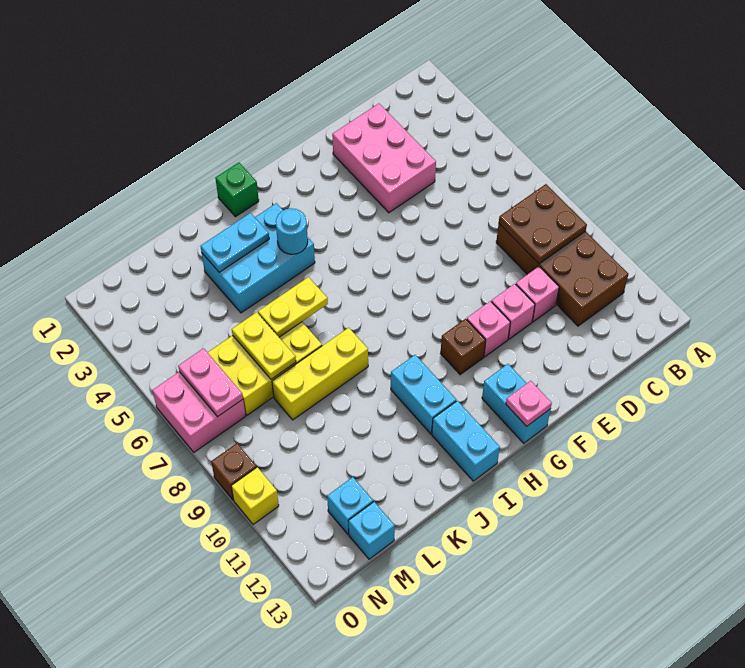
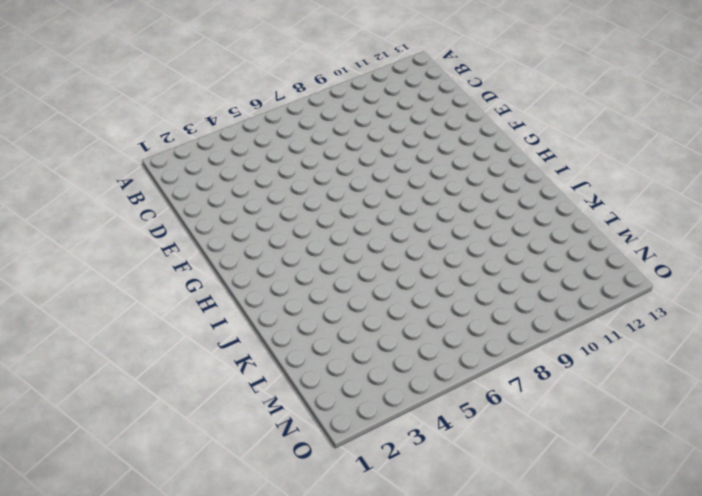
none -> brown 2x4 brick [496,224,628,326]
none -> pink 2x3 brick [332,104,436,213]
none -> pink 1x1 brick [516,267,559,322]

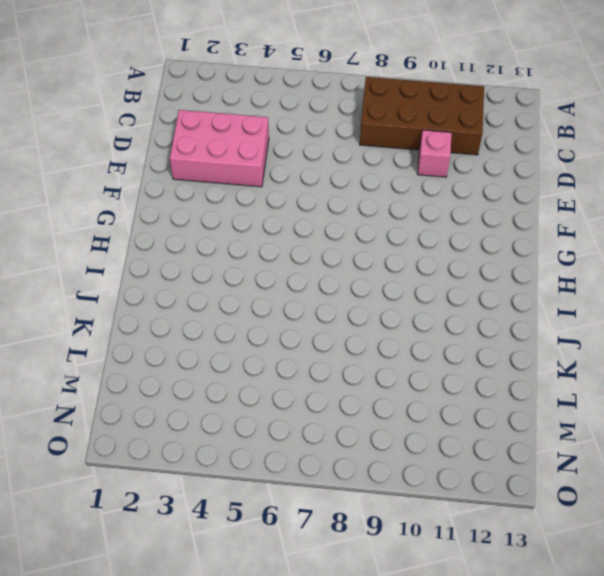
none -> pink 1x1 brick [491,284,535,339]
none -> pink 1x1 brick [467,301,510,357]
none -> brown 1x1 brick [441,319,486,375]

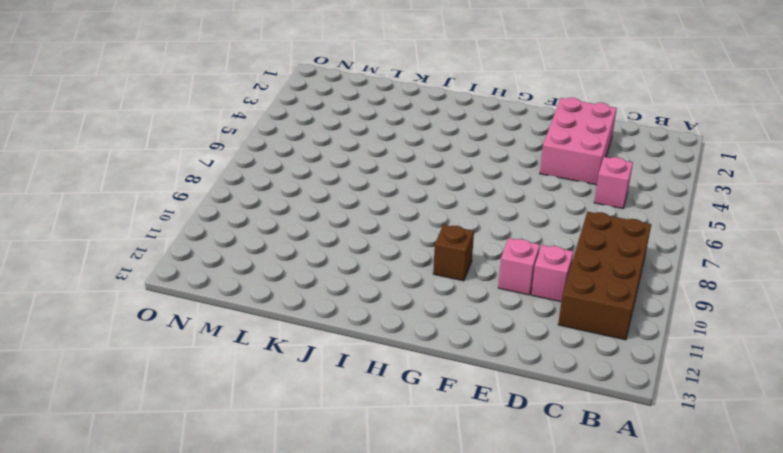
pink 1x1 brick [594,157,633,209] -> pink 1x1 brick moved to [467,301,510,357]
none -> cyan 1x2 brick [482,364,551,443]
none -> green 1x1 brick [215,163,259,217]
none -> cyan 2x3 brick [202,203,315,313]

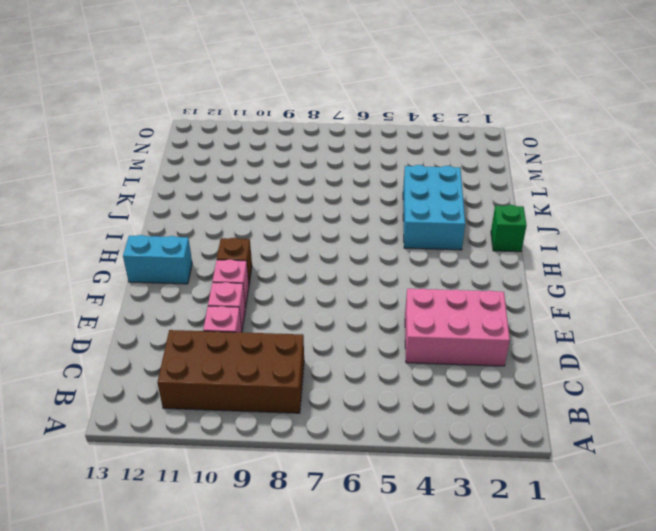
none -> cyan 1x2 brick [391,355,456,434]
none -> cyan 1x2 brick [432,401,500,481]
none -> yellow 1x3 brick [272,328,368,420]

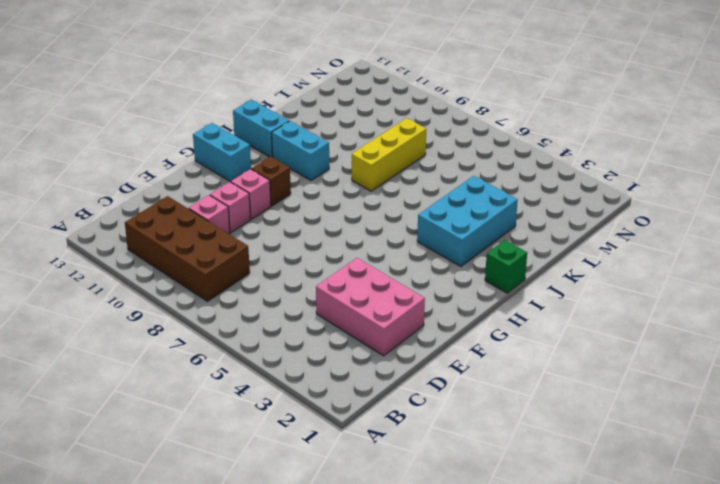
none -> yellow 2x3 brick [208,322,322,415]
none -> cyan 1x1 brick [327,477,373,534]
none -> cyan 1x1 brick [349,502,395,559]

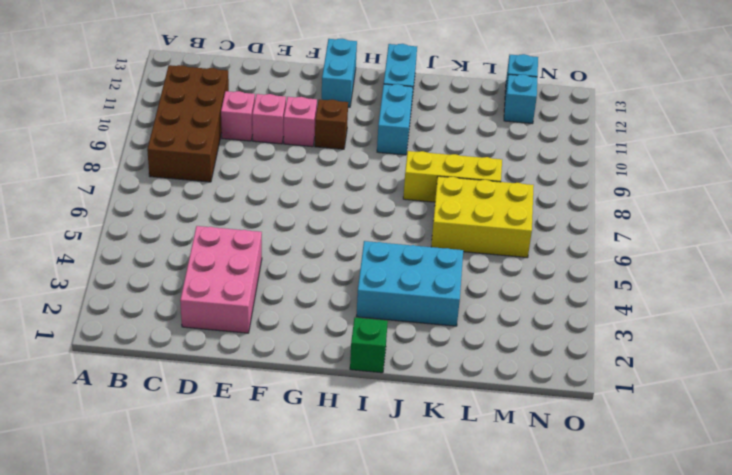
none -> pink 2x2 brick [152,372,245,452]
none -> brown 1x1 brick [211,443,257,500]
none -> yellow 1x1 brick [231,467,279,525]

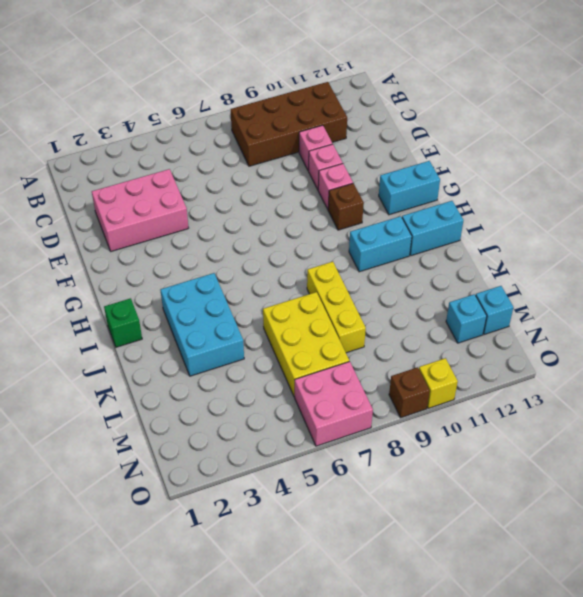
none -> brown 2x2 plate [499,184,587,264]
none -> pink 1x1 plate [506,381,552,426]
none -> cyan 1x1 round brick [276,208,308,254]

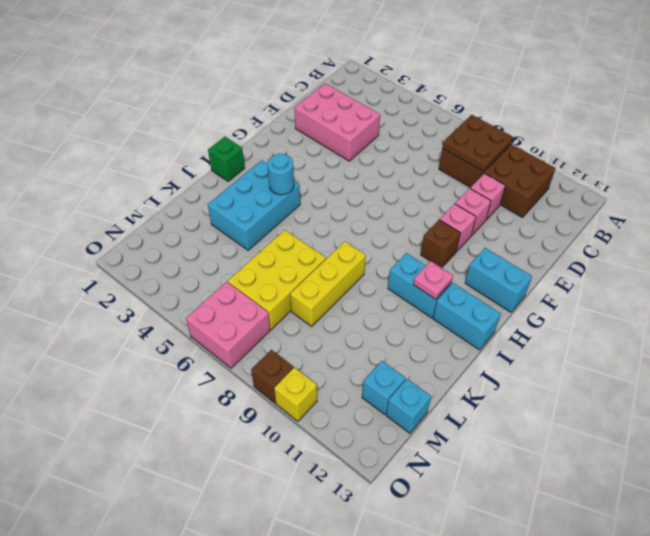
pink 1x1 plate [413,261,453,299] -> pink 1x1 plate moved to [506,381,552,426]
none -> cyan 1x2 plate [200,213,269,272]
none -> yellow 1x2 plate [258,277,328,337]
none -> yellow 1x2 plate [232,312,296,379]

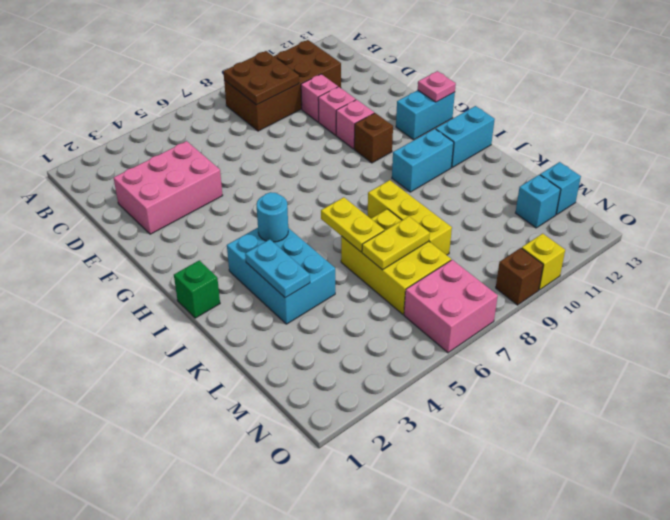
none -> pink 1x2 plate [178,348,243,417]

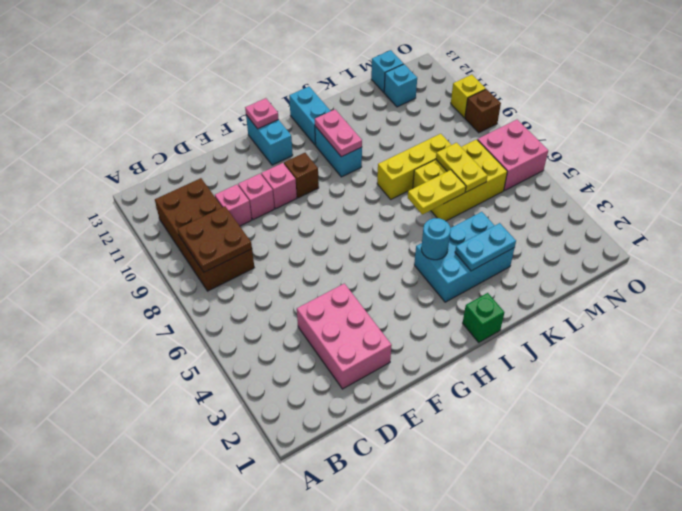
pink 1x2 plate [315,110,362,157] -> pink 1x2 plate moved to [178,348,243,417]

